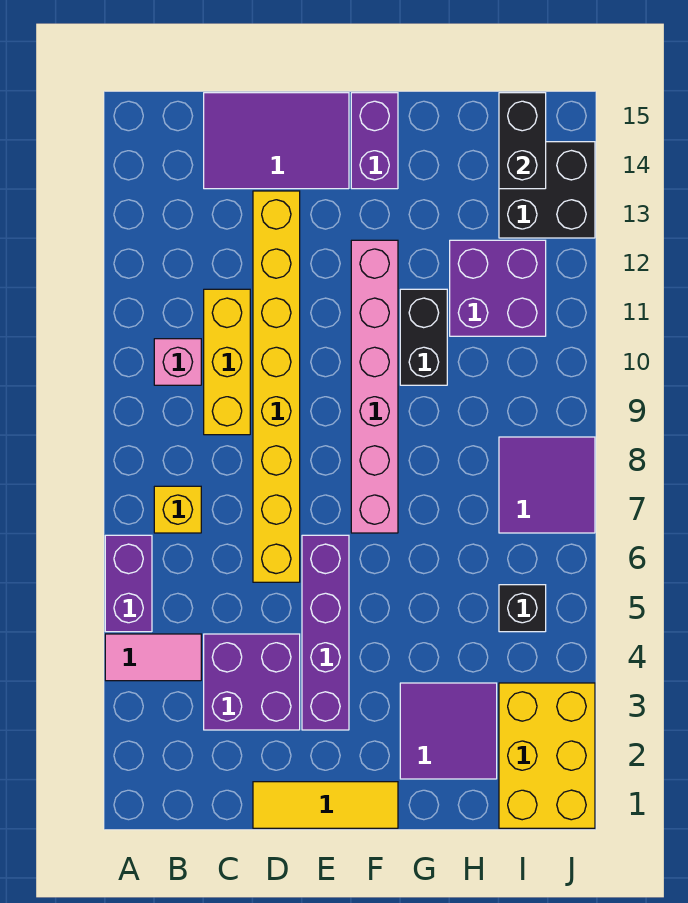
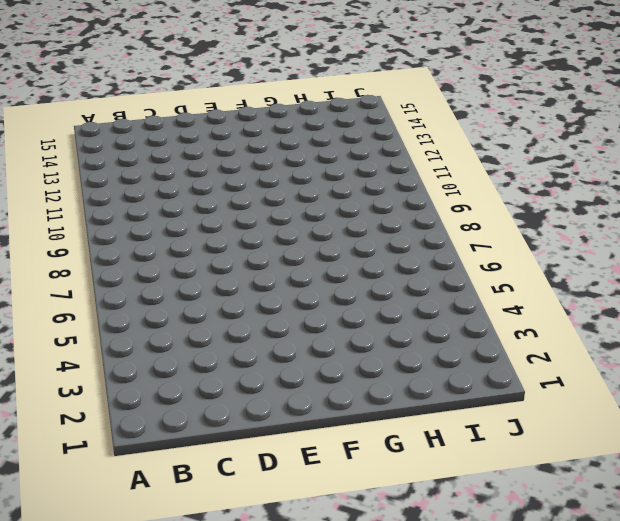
none -> pink 1x2 tile [105,634,201,681]
none -> purple 1x2 brick [105,535,152,632]
none -> yellow 1x1 brick [154,486,201,533]

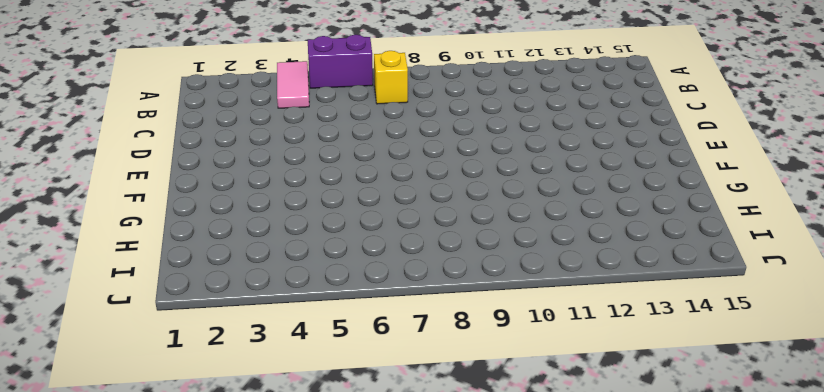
none -> pink 1x1 brick [154,339,201,385]
none -> purple 2x2 brick [204,634,300,730]
none -> yellow 1x3 brick [204,289,250,435]

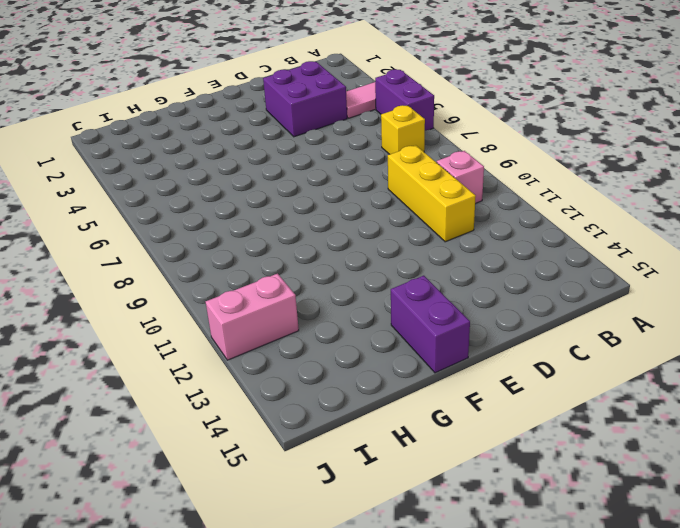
pink 1x2 brick [206,274,299,360] -> purple 2x2 brick [450,240,546,336]
none -> purple 2x3 tile [204,93,349,189]
none -> yellow 1x3 tile [253,782,398,828]
none -> yellow 1x8 brick [253,191,300,582]

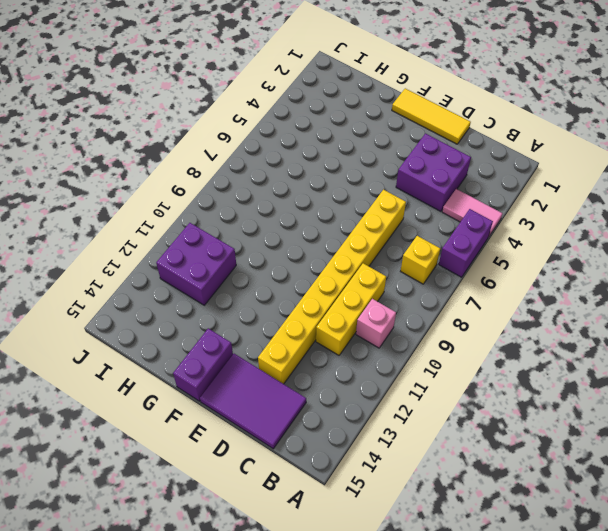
none -> purple 1x4 brick [302,535,349,730]
none -> pink 1x6 brick [351,240,398,533]
none -> purple 2x2 tile [400,683,497,779]

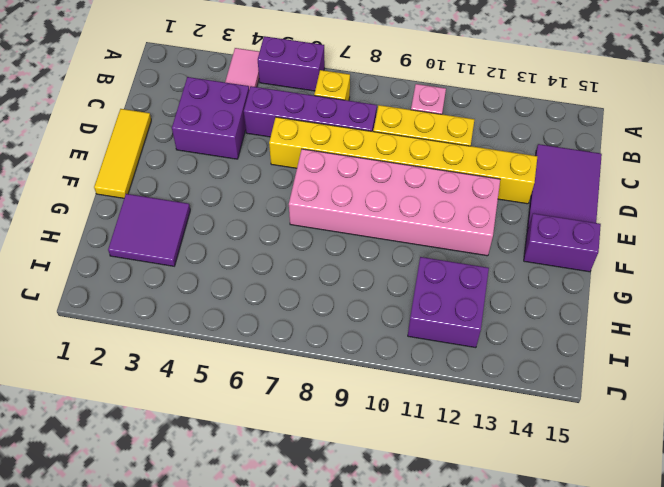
purple 1x4 brick [244,86,377,137] -> purple 1x4 brick moved to [302,535,349,730]
pink 2x6 brick [289,149,500,256] -> pink 1x6 brick [351,240,398,533]
none -> black 1x2 brick [400,289,447,385]
none -> yellow 2x3 brick [499,683,595,828]
none -> black 1x1 brick [499,585,546,632]

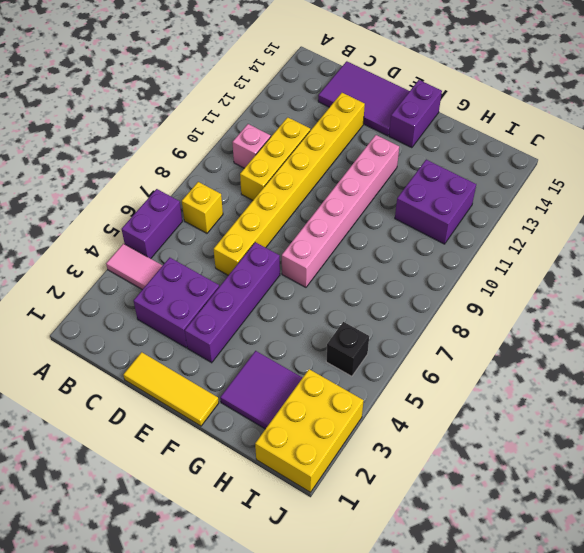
none -> black 1x2 brick [400,289,447,385]
none -> purple 2x2 tile [499,437,595,533]
none -> black 2x2 brick [499,142,595,238]

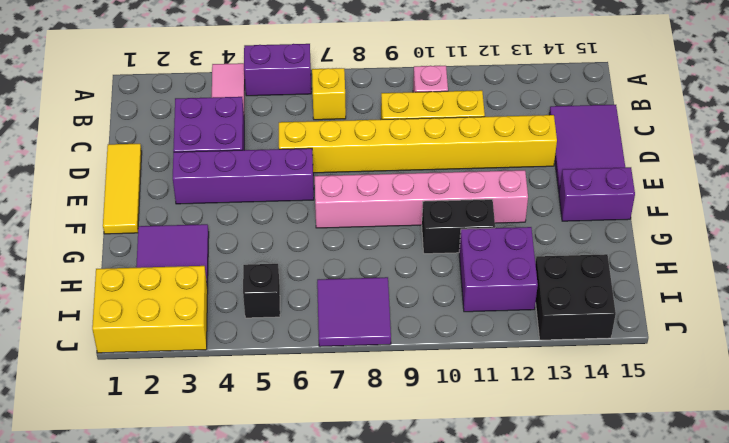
none -> black 1x2 brick [499,93,546,189]

